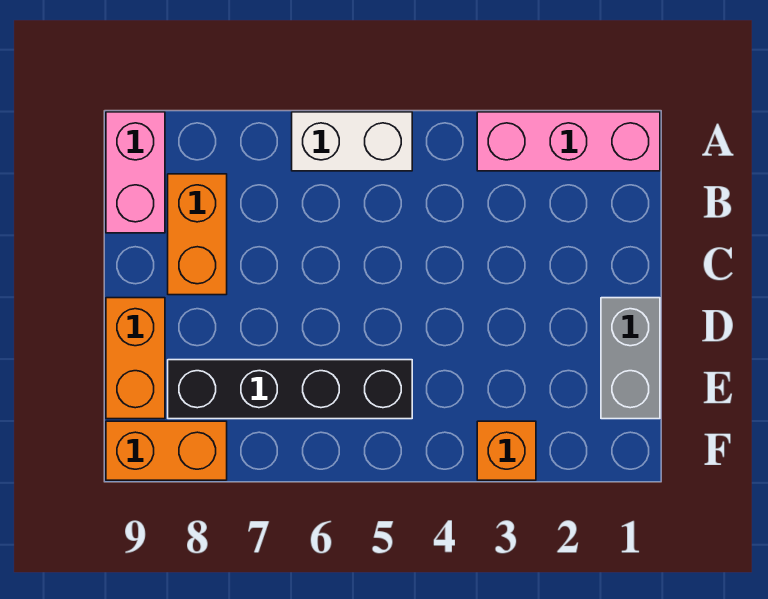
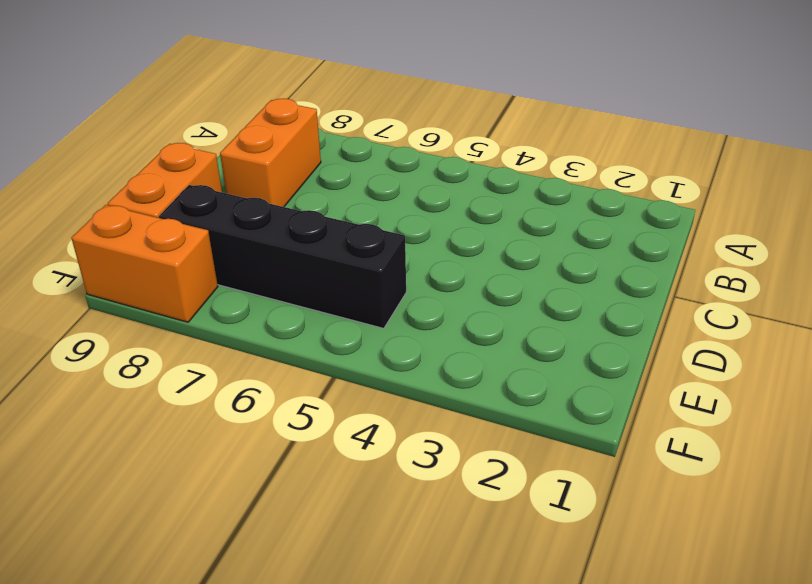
none -> pink 1x3 brick [477,112,660,171]
none -> white 1x2 brick [292,112,412,171]

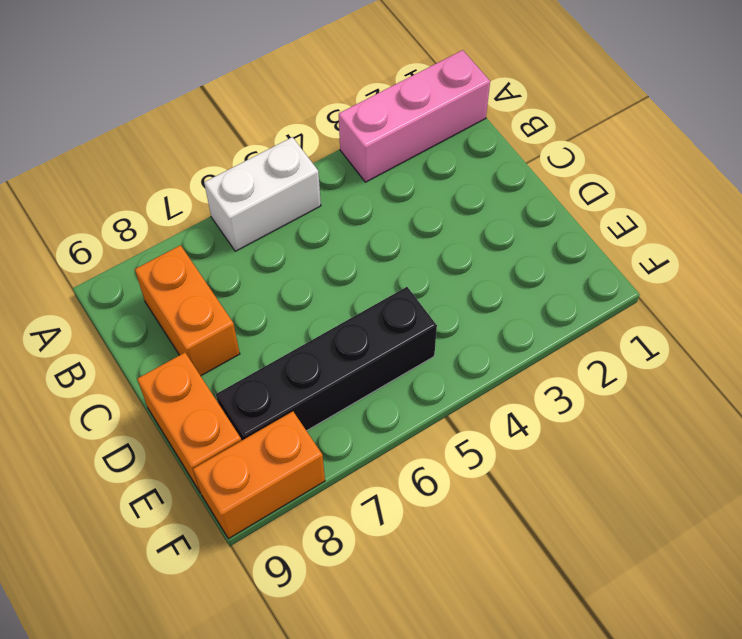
none -> pink 1x2 brick [106,112,165,233]
none -> grey 1x2 brick [601,298,660,419]

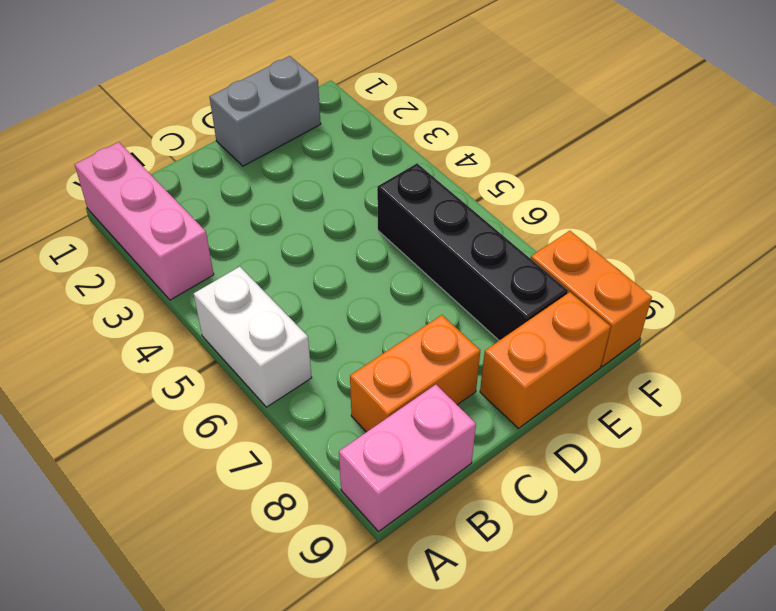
none -> orange 1x1 brick [477,421,536,480]

